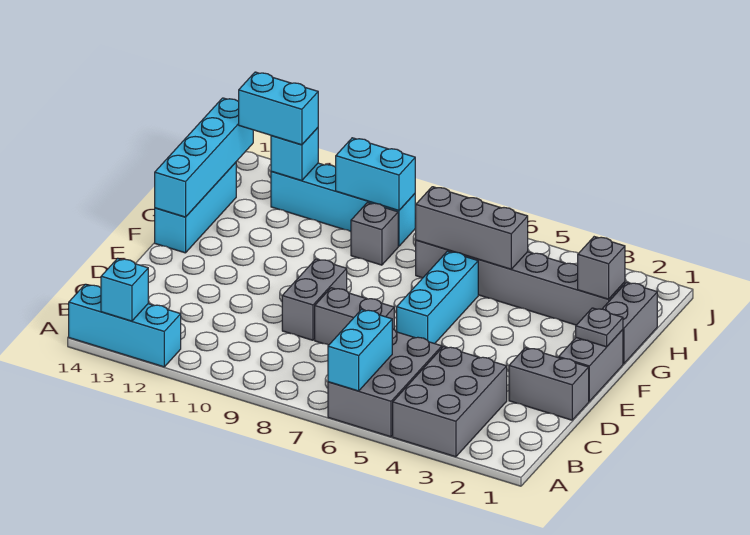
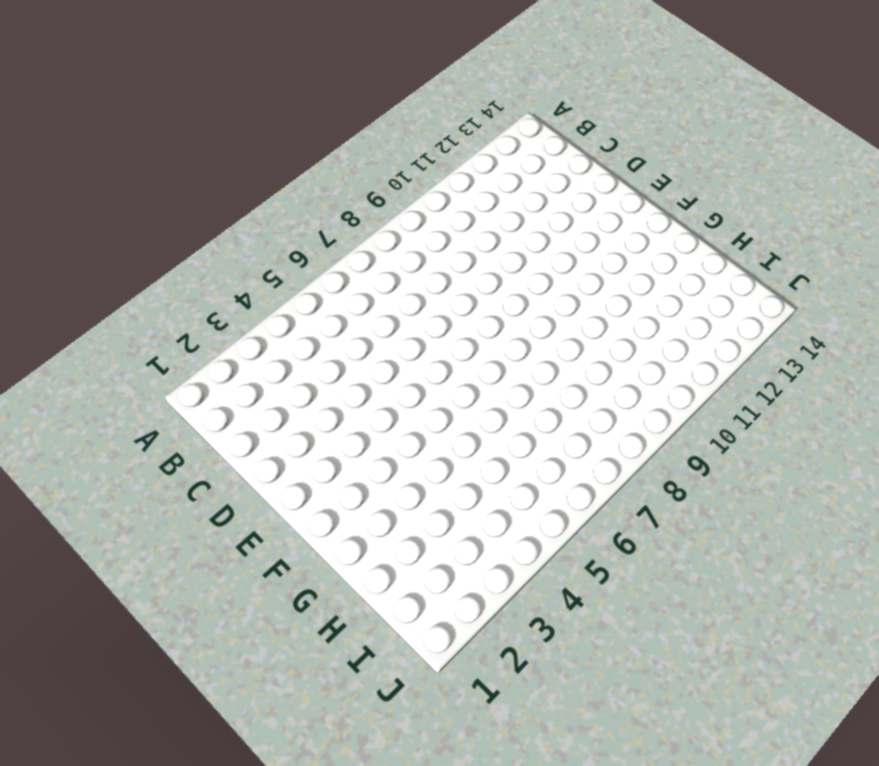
none -> grey 2x3 brick [393,346,507,457]
none -> grey 2x3 brick [328,329,442,437]
none -> cyan 1x3 brick [69,284,181,367]

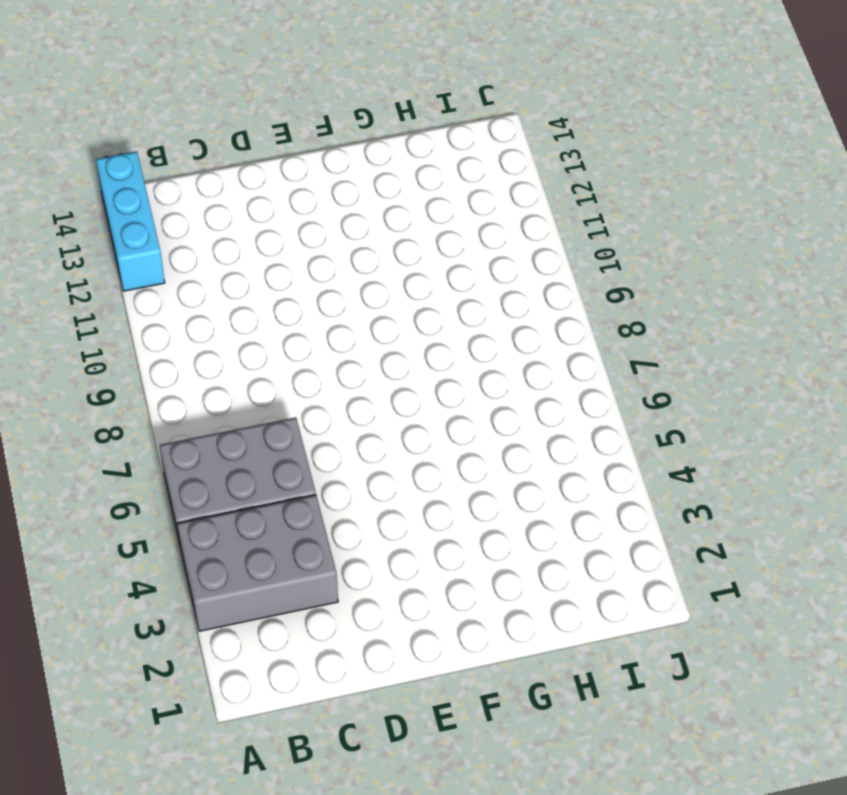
none -> grey 1x2 brick [509,348,589,420]
none -> grey 1x2 brick [315,288,394,345]
none -> grey 1x2 brick [282,259,347,340]

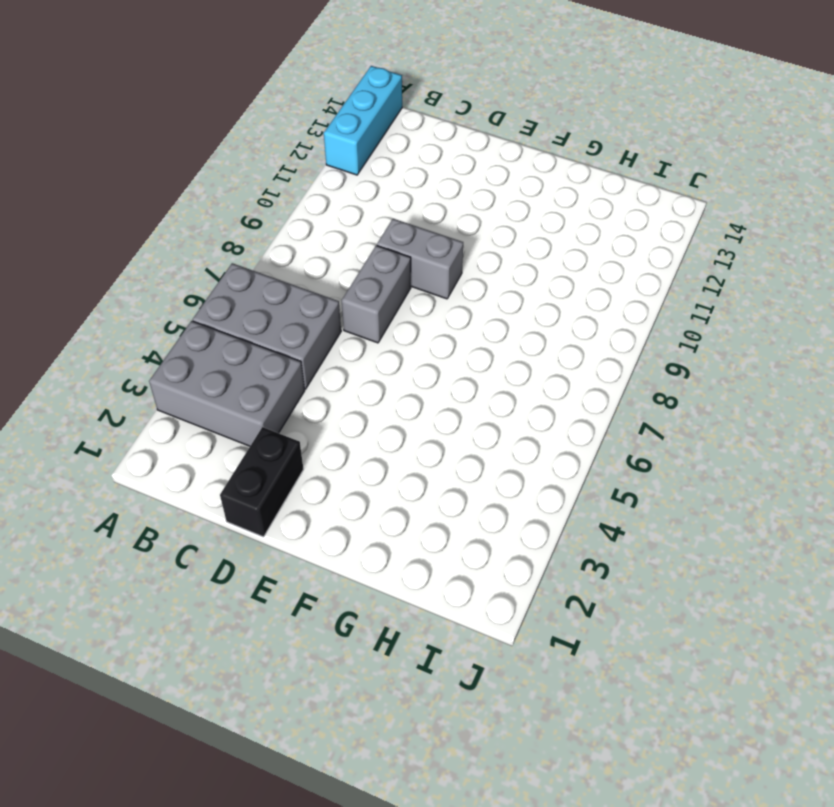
black 1x2 brick [220,427,304,537] -> grey 1x2 brick [509,348,589,420]
none -> grey 1x2 brick [559,330,623,401]
none -> cyan 1x3 brick [397,251,478,344]
none -> cyan 1x3 brick [155,162,236,253]

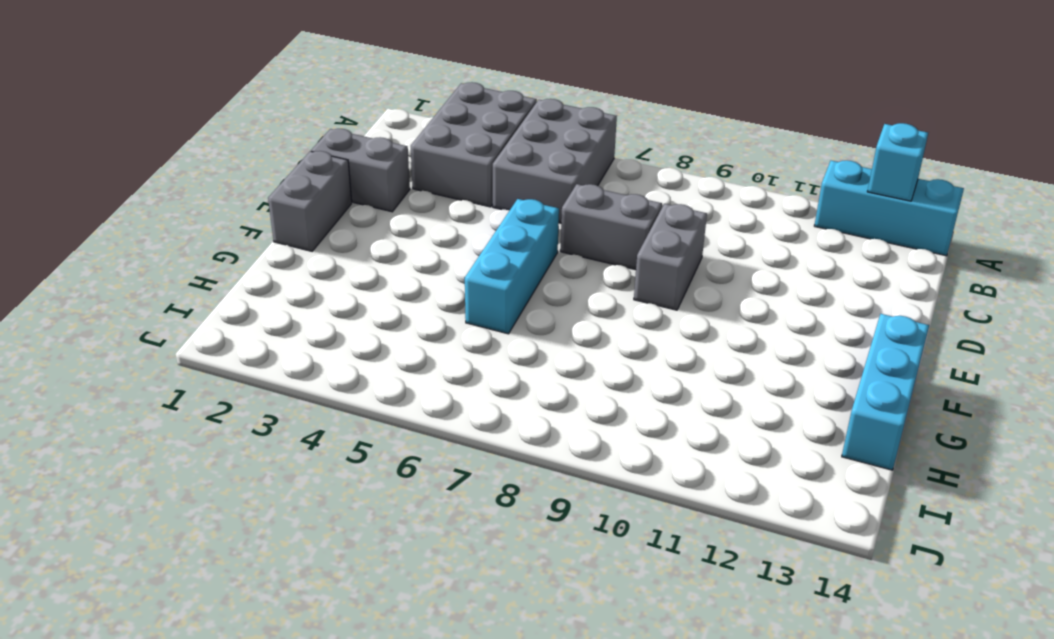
none -> grey 1x2 brick [603,282,657,364]
none -> grey 1x6 brick [416,240,625,325]
none -> grey 1x1 brick [351,203,398,265]

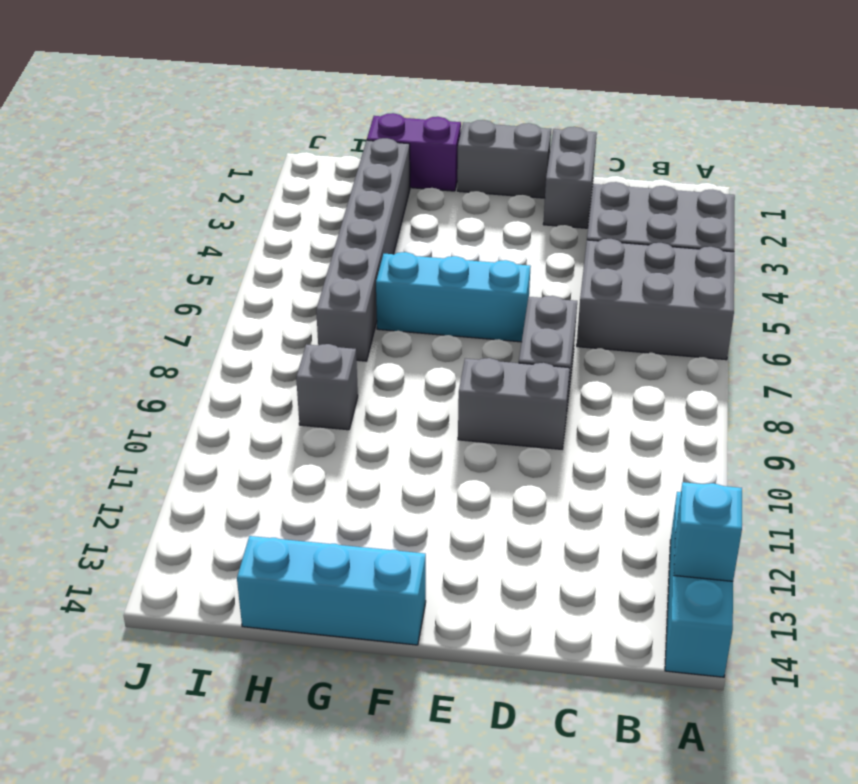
purple 1x2 brick [367,113,461,191] -> grey 1x2 brick [603,282,657,364]
none -> cyan 1x4 brick [271,163,415,246]
none -> cyan 1x2 brick [328,310,392,391]
none -> grey 1x1 plate [576,308,623,347]

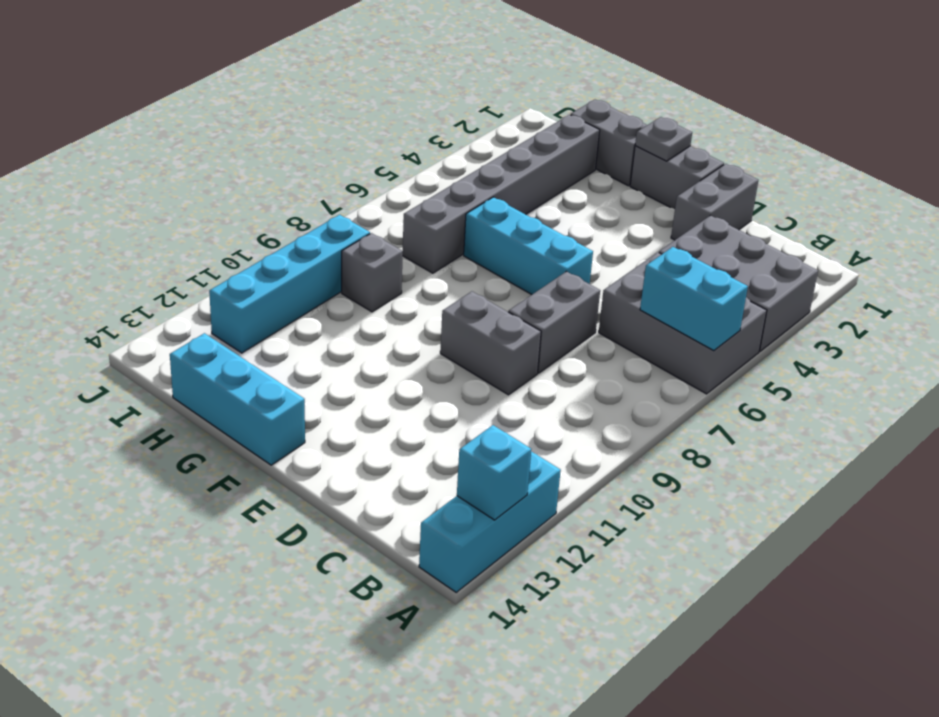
none -> cyan 1x4 brick [155,98,253,217]
none -> grey 1x1 brick [578,237,625,299]
none -> grey 1x3 brick [416,187,528,269]

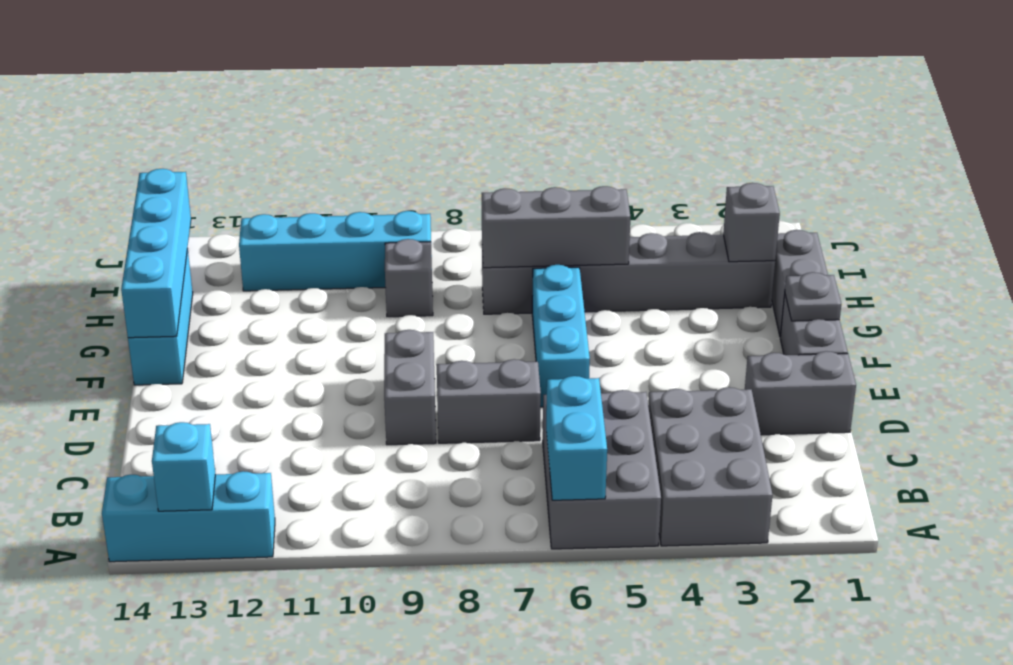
none -> cyan 1x2 brick [336,138,415,211]
none -> cyan 1x1 brick [271,128,318,181]
none -> cyan 1x2 brick [239,72,318,145]

